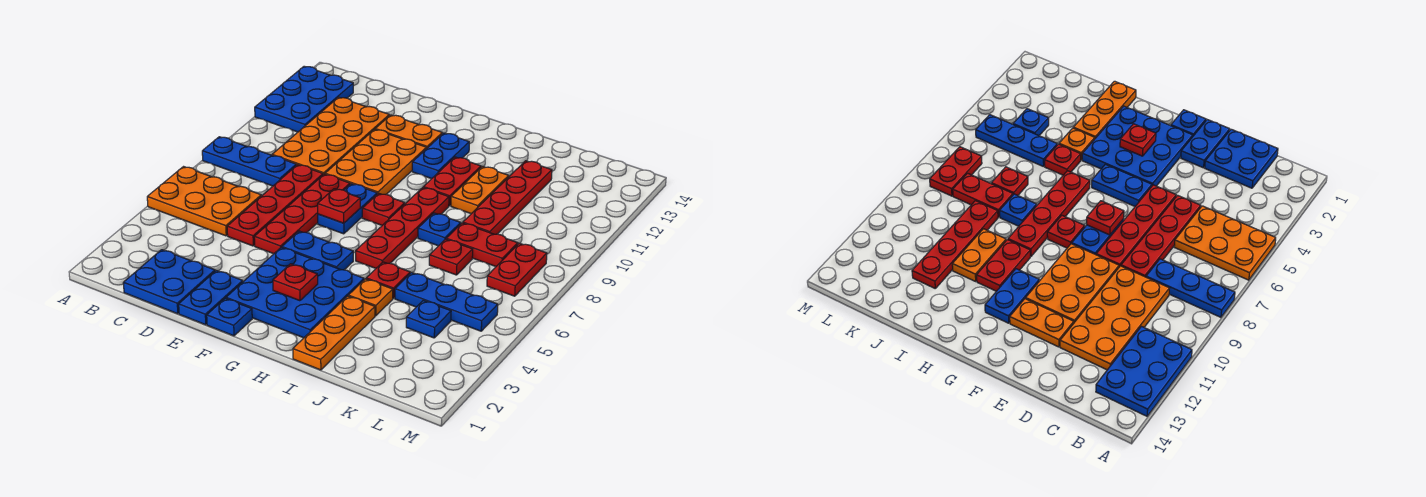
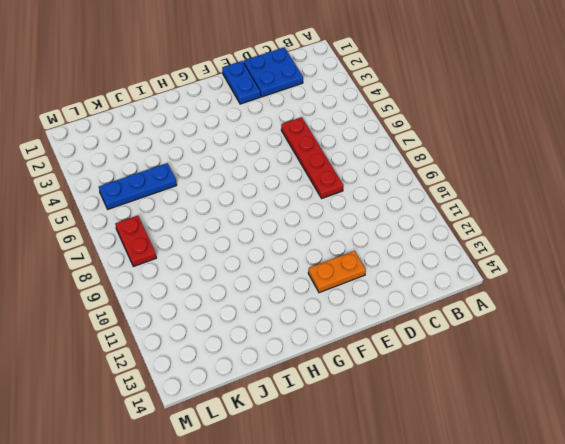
none -> orange 2x3 plate [147,167,261,236]
none -> blue 1x3 plate [202,137,296,186]
none -> blue 2x3 plate [255,66,353,132]
none -> orange 2x4 plate [272,97,389,175]

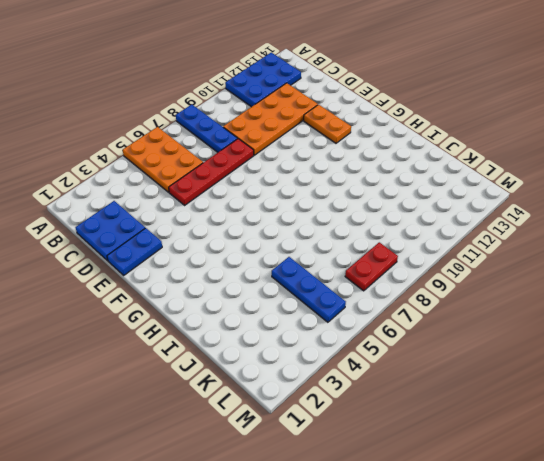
none -> red 1x4 plate [254,174,350,254]
none -> orange 2x3 plate [325,129,427,194]
none -> blue 1x1 plate [207,298,252,336]
none -> blue 3x3 plate [226,248,364,338]

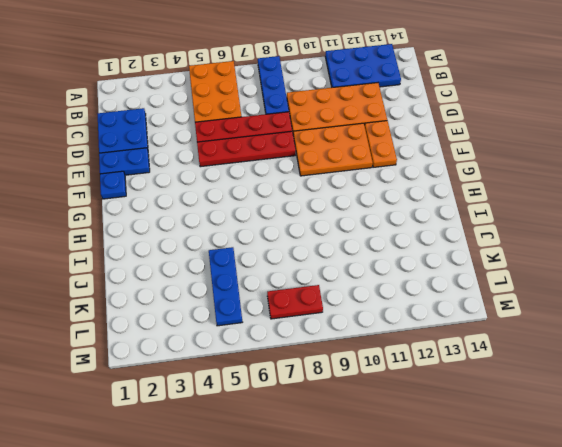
none -> blue 3x3 plate [226,248,364,338]
none -> blue 1x2 plate [282,231,353,270]
none -> blue 1x2 plate [318,184,377,234]
none -> red 1x1 plate [362,193,405,225]

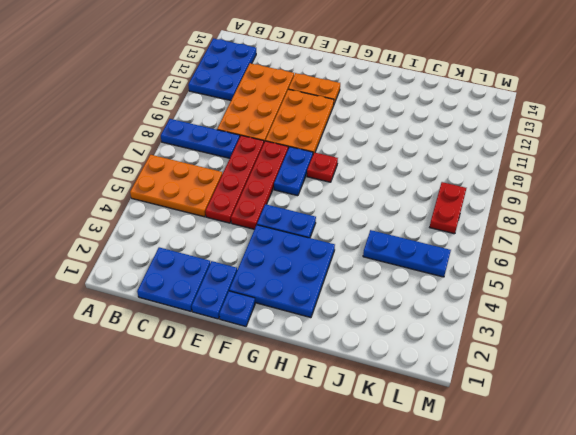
none -> blue 1x2 plate [412,133,469,179]
none -> red 1x4 plate [356,188,449,268]
none -> red 1x2 plate [423,157,481,206]
none -> orange 1x3 plate [293,296,375,370]

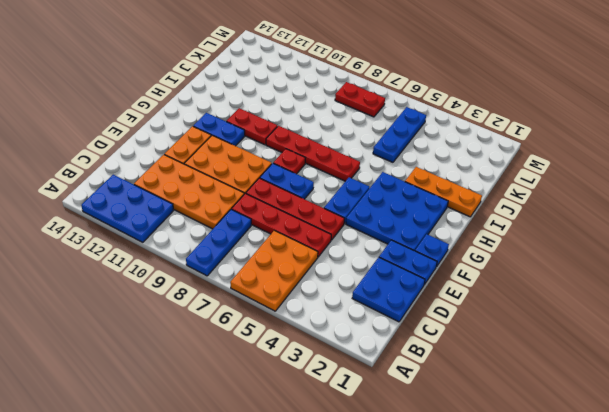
none -> orange 1x1 plate [348,279,393,316]
none -> red 1x1 plate [366,262,410,298]
none -> blue 1x1 plate [418,213,461,246]
none -> orange 1x2 plate [451,166,509,214]

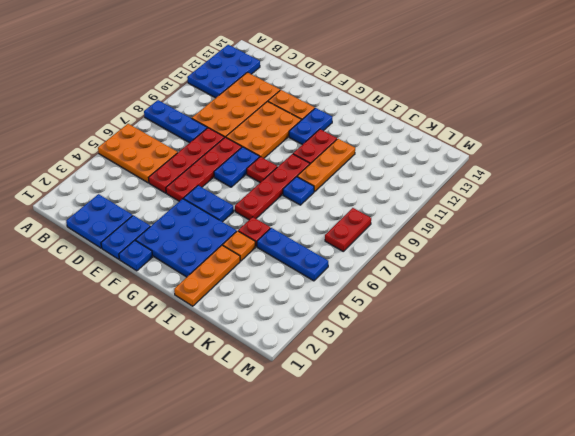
orange 1x3 plate [297,139,355,192] -> orange 1x2 plate [451,166,509,214]
none -> red 1x1 plate [429,239,473,275]
none -> red 1x2 plate [446,223,518,266]
none -> red 1x4 plate [463,161,552,234]
none -> blue 1x1 plate [406,300,451,338]

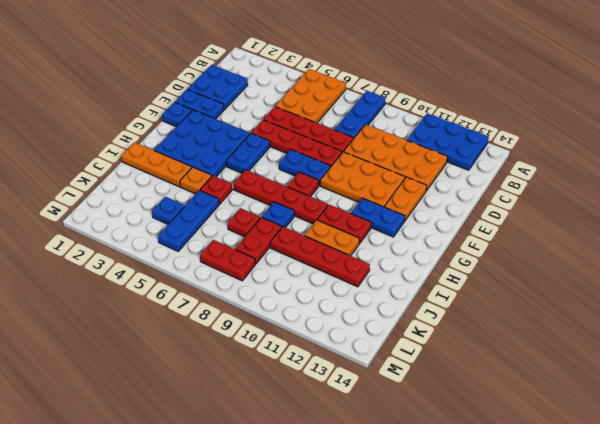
none -> red 1x1 plate [318,189,360,223]
none -> red 1x1 plate [273,264,318,301]

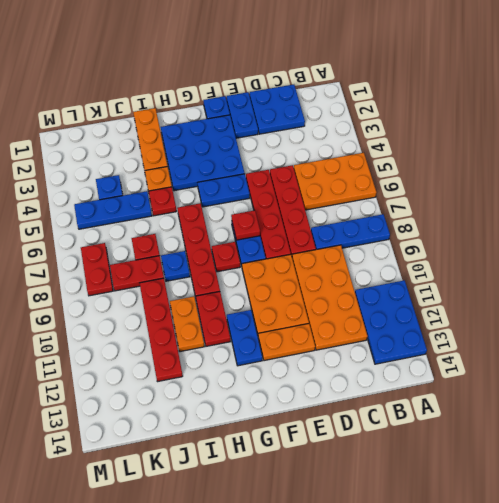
none -> red 1x1 plate [273,264,318,301]

